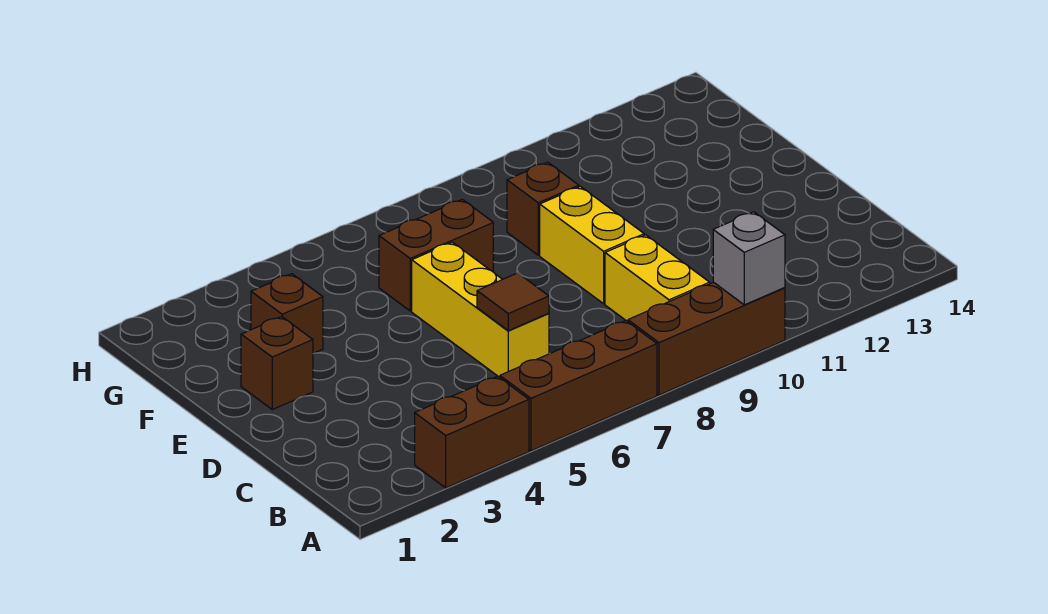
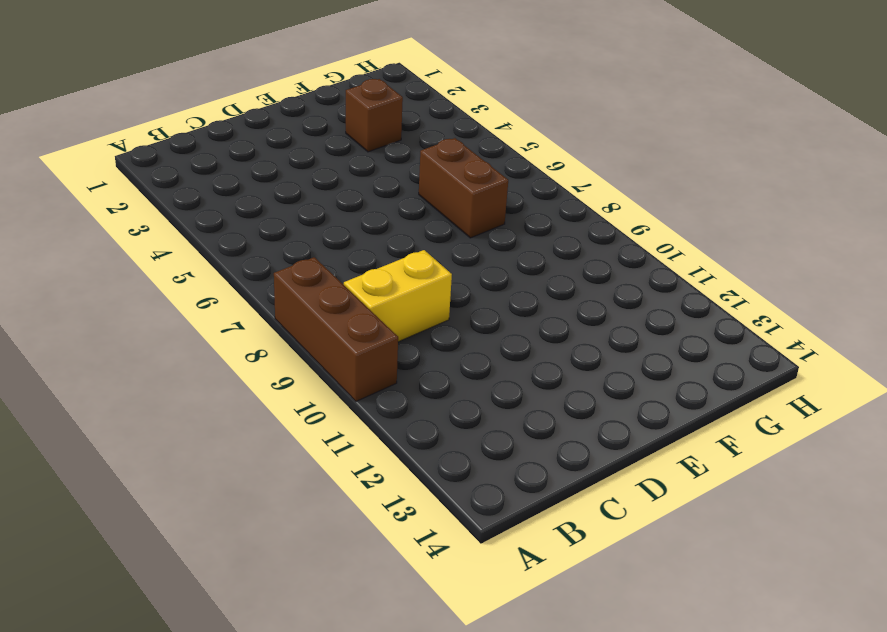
none -> brown 1x2 brick [415,376,529,488]
none -> brown 1x3 brick [500,321,657,451]
none -> yellow 1x3 brick [412,242,549,377]

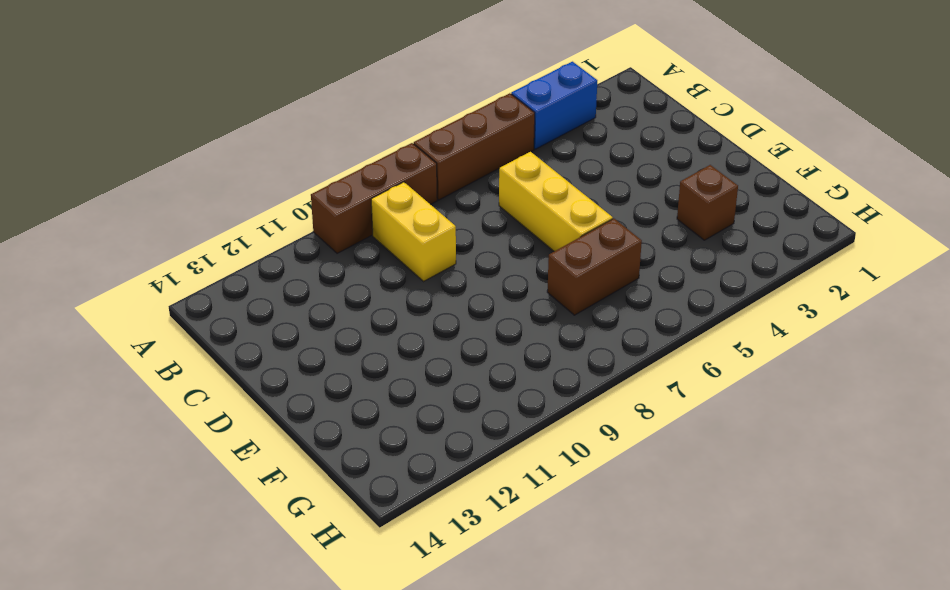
blue 1x2 brick [511,62,597,149] -> brown 1x2 brick [415,376,529,488]
none -> yellow 1x2 brick [540,186,644,304]
none -> brown 1x1 brick [241,317,313,409]
none -> brown 1x1 brick [507,162,579,255]

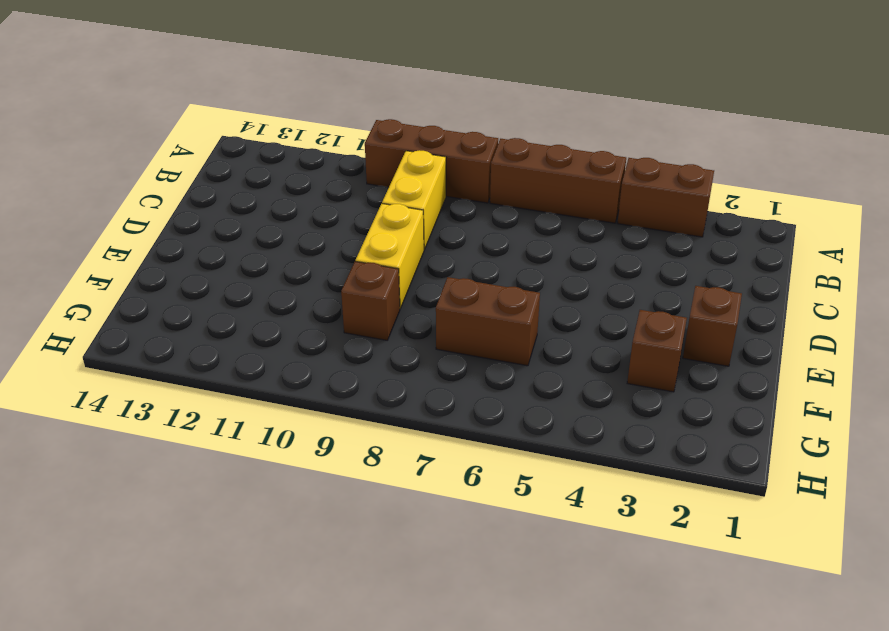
none -> yellow 1x3 brick [412,242,549,377]
none -> grey 1x1 brick [713,212,785,305]
none -> brown 1x1 tile [477,273,549,331]

